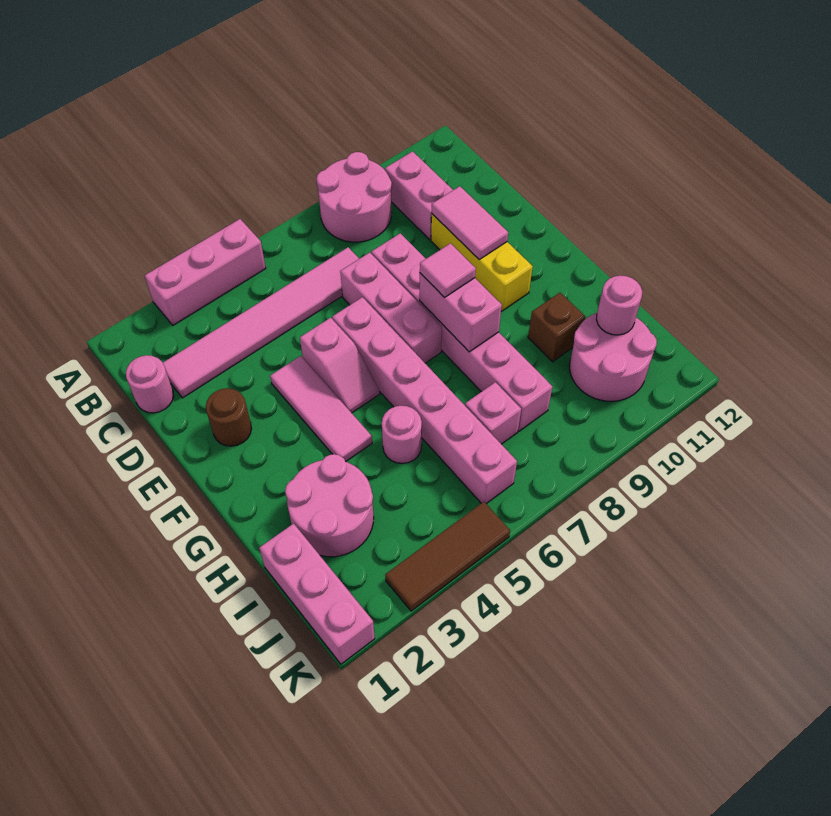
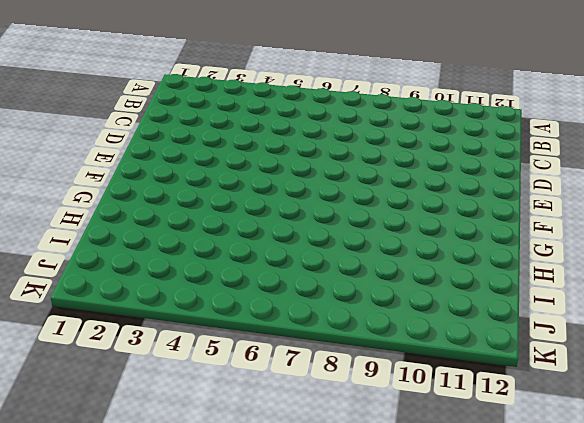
none -> pink 1x3 brick [145,219,266,325]
none -> pink 2x2 round brick [316,152,392,242]
none -> pink 1x2 brick [385,151,453,240]

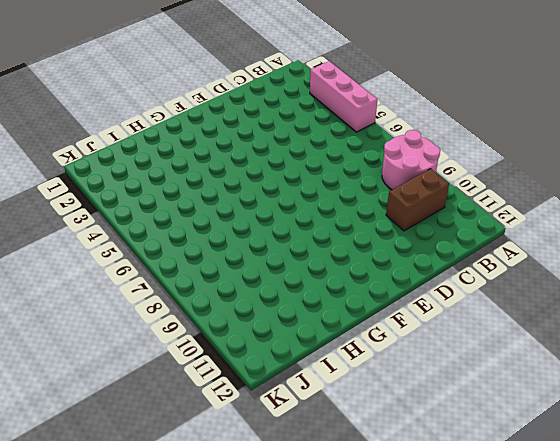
brown 1x2 brick [386,169,449,231] -> pink 1x2 brick [385,151,453,240]
none -> pink 1x1 round brick [126,355,174,413]
none -> pink 1x6 tile [163,247,359,398]
none -> pink 1x3 brick [340,253,442,363]

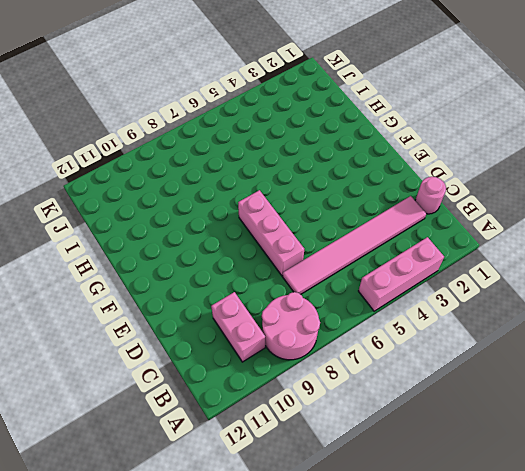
none -> pink 1x6 brick [371,233,552,431]
none -> yellow 1x3 brick [431,214,533,311]
none -> brown 1x1 round brick [206,388,251,446]

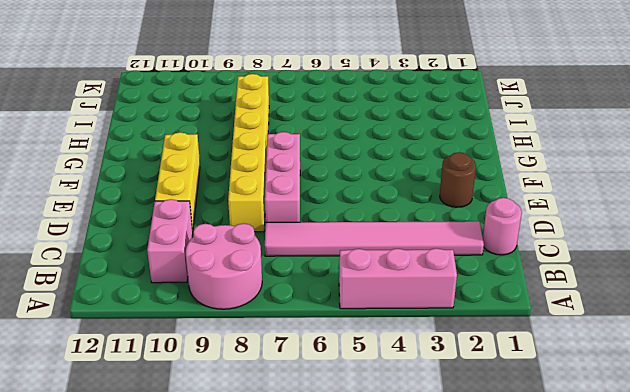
yellow 1x6 brick [228,74,269,232] -> pink 1x6 brick [371,233,552,431]
none -> pink 1x3 tile [270,356,372,462]
none -> pink 1x2 slope [300,318,380,413]
none -> pink 1x6 brick [332,297,517,504]

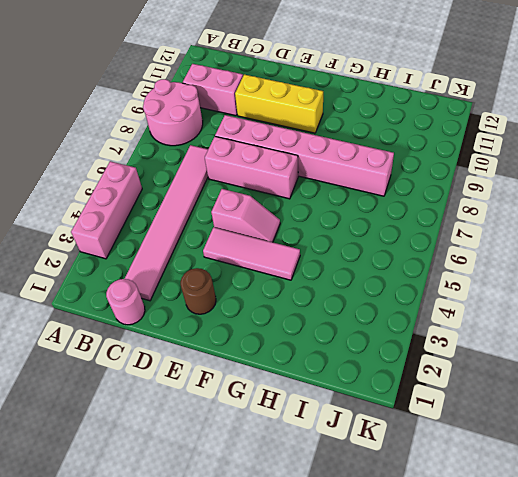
none -> pink 1x6 brick [332,297,517,504]
none -> pink 2x2 round brick [285,454,374,557]
none -> pink 1x1 round brick [382,406,422,464]

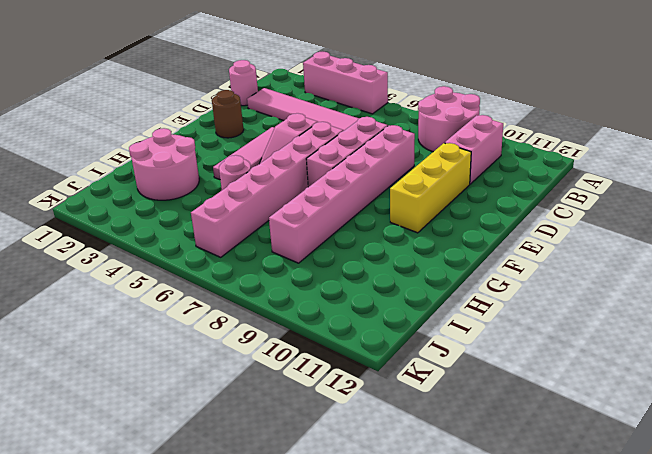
none -> brown 1x1 brick [528,293,585,362]
none -> pink 1x3 brick [259,524,375,664]
none -> pink 1x1 brick [465,382,521,444]

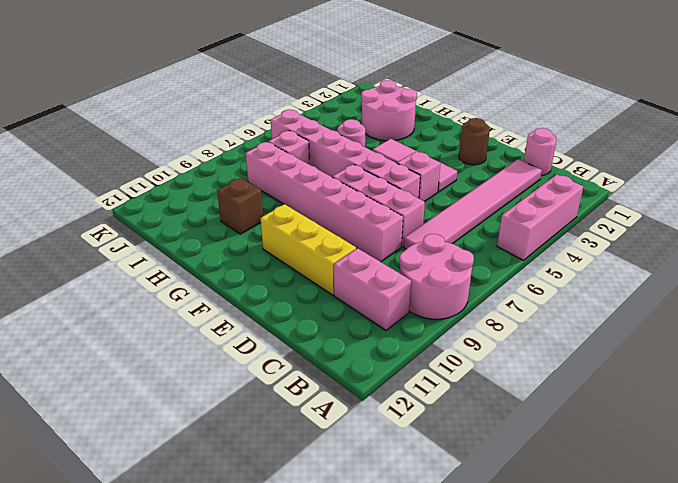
none -> pink 1x3 brick [259,524,375,664]
none -> pink 2x2 round brick [570,313,657,401]
none -> brown 1x3 tile [385,502,510,611]

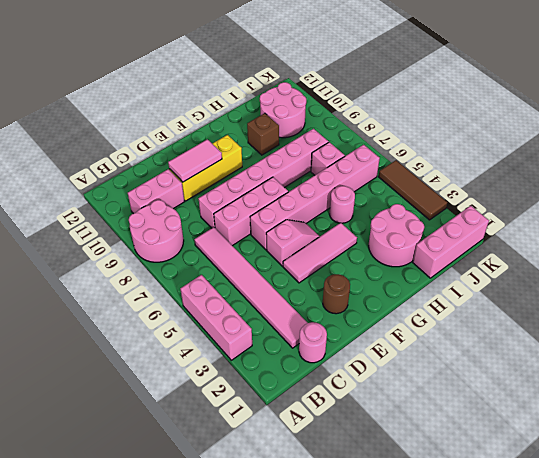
none -> pink 1x2 brick [420,273,502,352]
none -> pink 1x1 round brick [596,275,642,335]
none -> pink 1x1 tile [420,243,476,297]

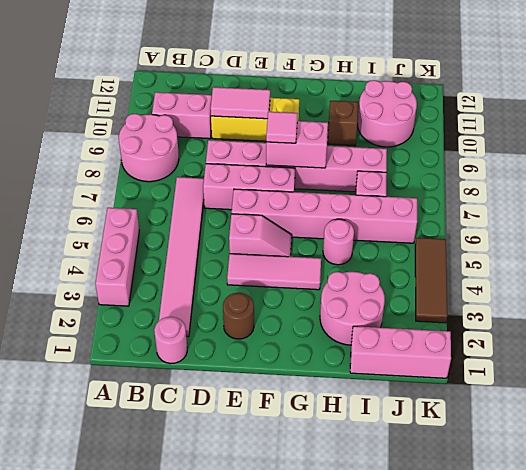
none -> pink 1x1 round brick [596,275,642,335]

